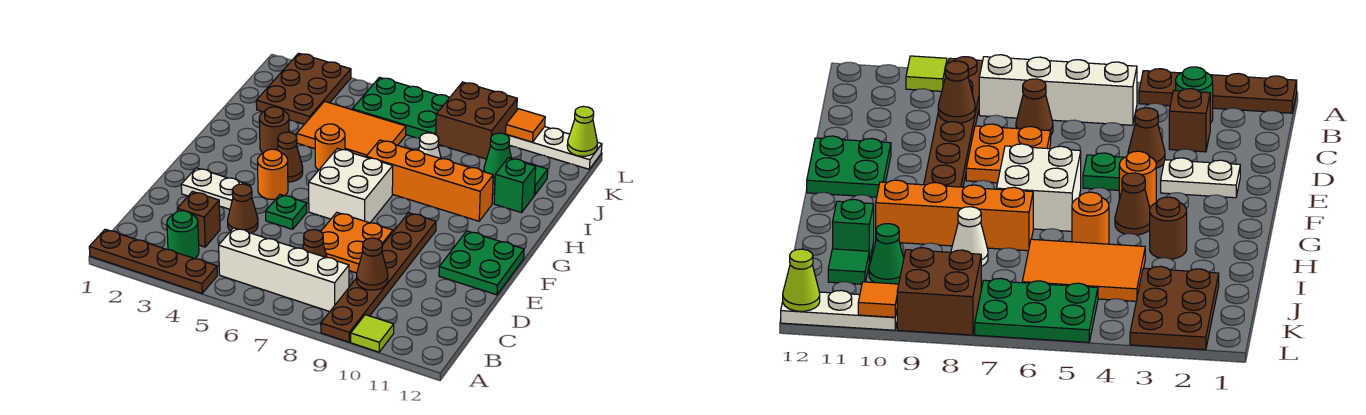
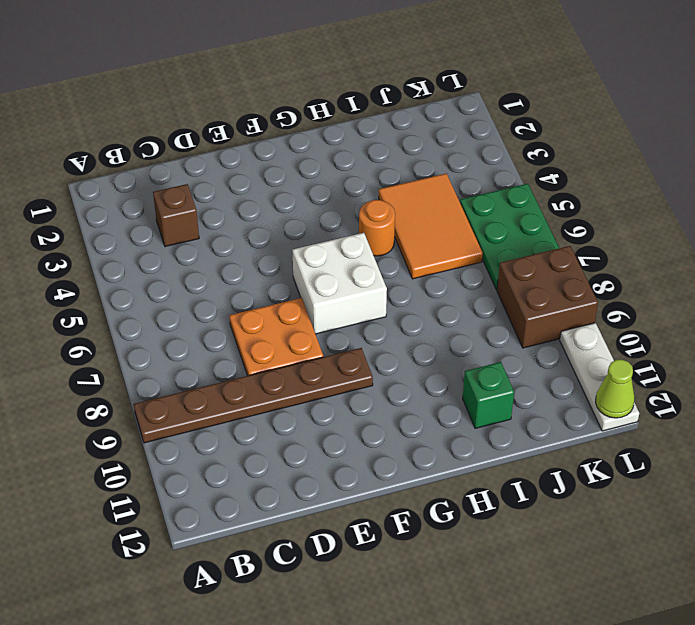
none -> brown 1x4 plate [89,229,217,293]
none -> lime 1x1 tile [351,315,394,352]
none -> green 1x1 round brick [167,211,199,259]
none -> white 1x4 brick [219,228,349,312]

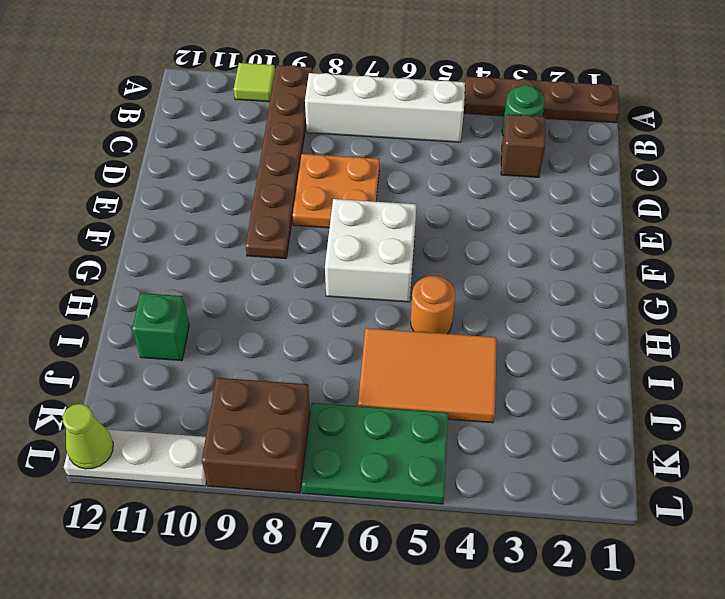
none -> brown 1x1 cone [303,230,327,258]
none -> brown 1x1 cone [228,184,258,233]
none -> white 1x2 plate [181,168,250,209]
none -> green 1x1 plate [266,195,307,229]

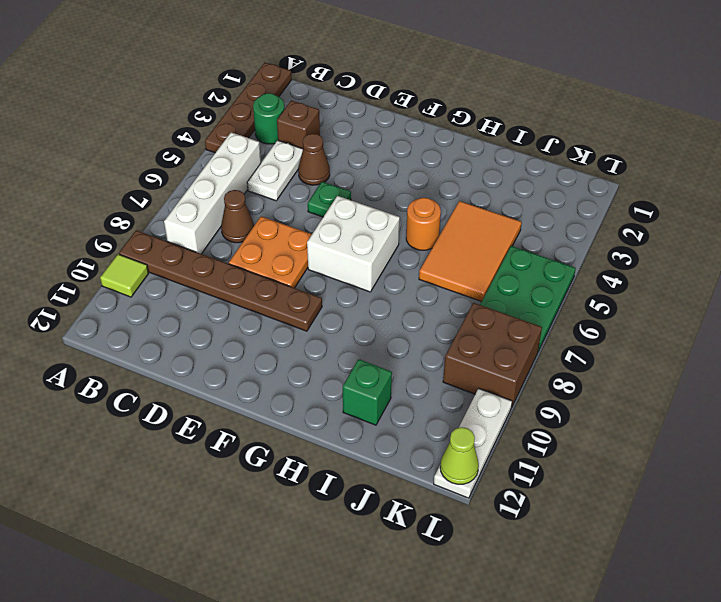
white 1x2 plate [247,140,303,201] -> white 1x2 plate moved to [181,168,250,209]
none -> green 2x2 plate [439,231,524,295]
none -> orange 1x1 round brick [258,149,288,199]
none -> brown 1x1 cone [277,132,303,182]
none -> brown 1x1 round brick [259,107,289,153]

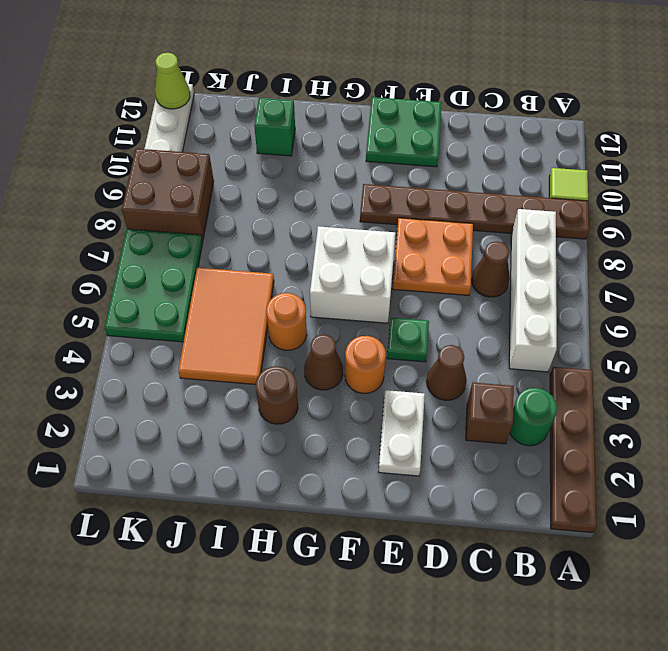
none -> orange 1x4 brick [366,140,493,221]
none -> white 1x1 cone [419,133,441,159]
none -> brown 2x3 plate [256,53,351,124]
none -> green 1x1 cone [484,133,512,183]

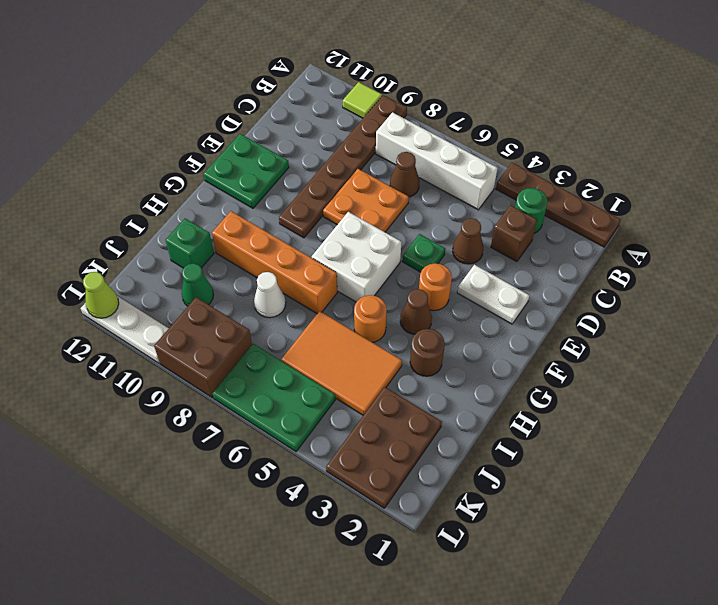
none -> green 1x1 tile [524,162,548,195]
none -> brown 1x1 cone [357,238,388,290]
none -> orange 1x1 tile [506,109,545,142]

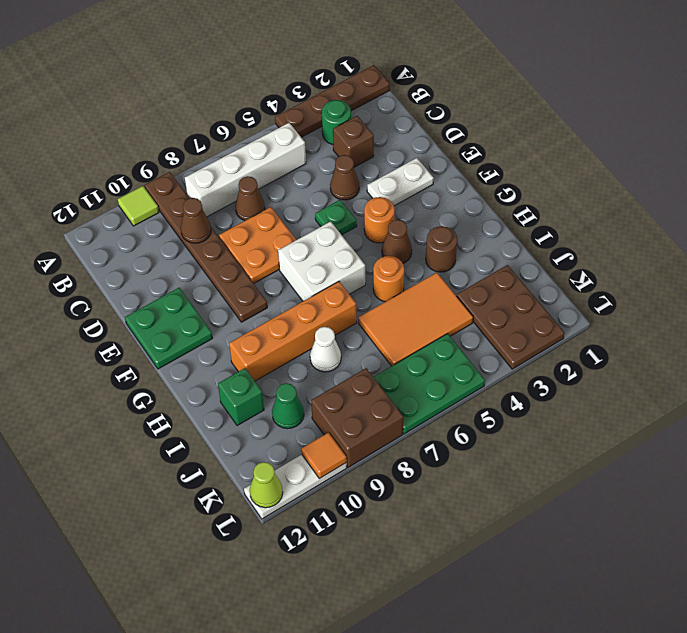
none -> green 1x1 tile [524,162,548,195]

